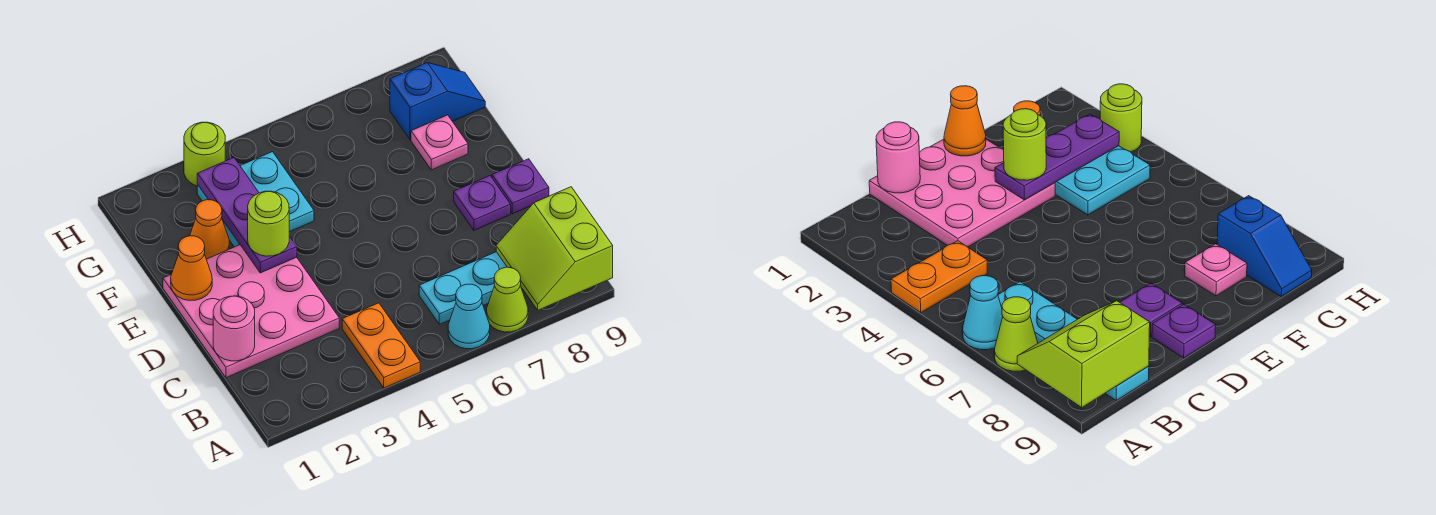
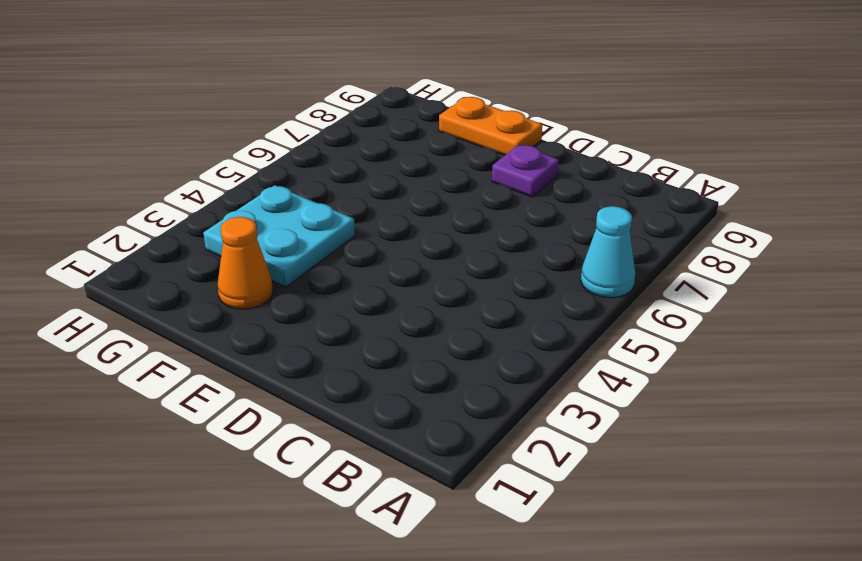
orange 1x2 plate [439,97,542,155] -> orange 1x2 plate moved to [342,303,420,388]
none -> lime 1x1 cone [487,267,528,332]
none -> cyan 1x4 plate [419,252,522,324]
none -> pink 3x3 plate [163,245,339,378]

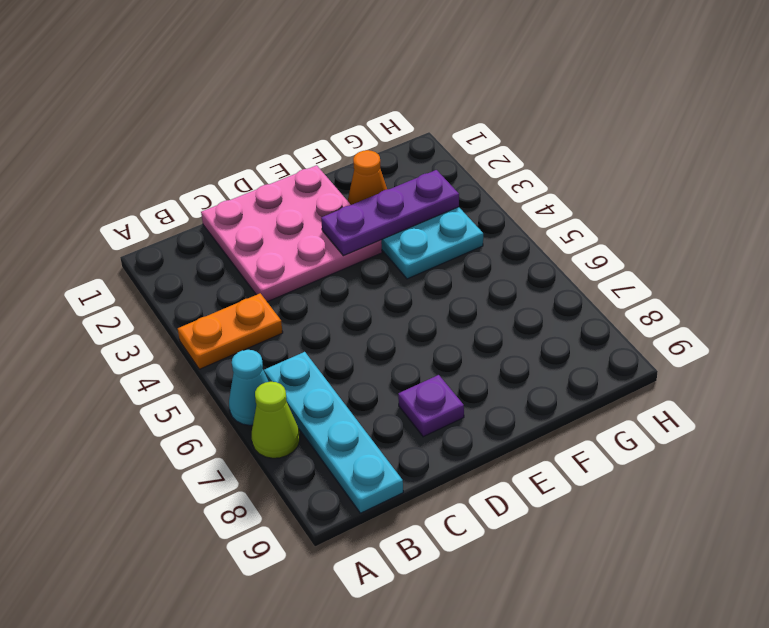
none -> purple 1x1 plate [492,159,549,214]
none -> pink 1x1 plate [411,115,468,170]
none -> blue 1x2 slope [390,63,485,140]

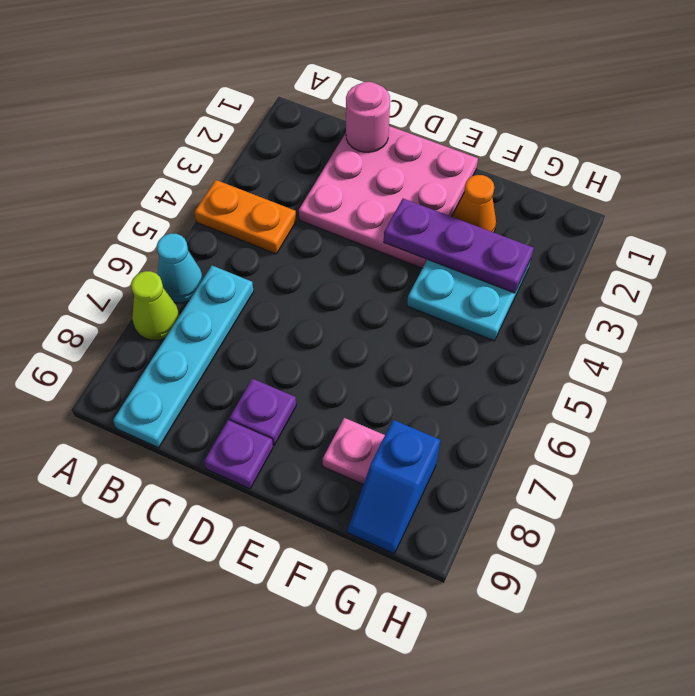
none -> lime 1x1 round brick [184,122,225,186]
none -> lime 2x2 slope [496,187,613,310]
none -> orange 1x1 cone [171,236,212,300]

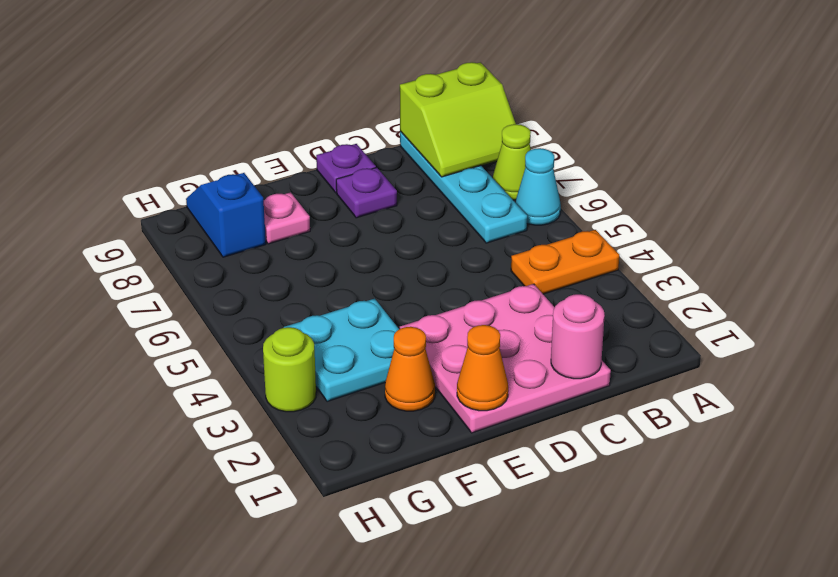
none -> purple 1x3 plate [197,158,297,273]
none -> lime 1x1 round brick [248,191,289,256]

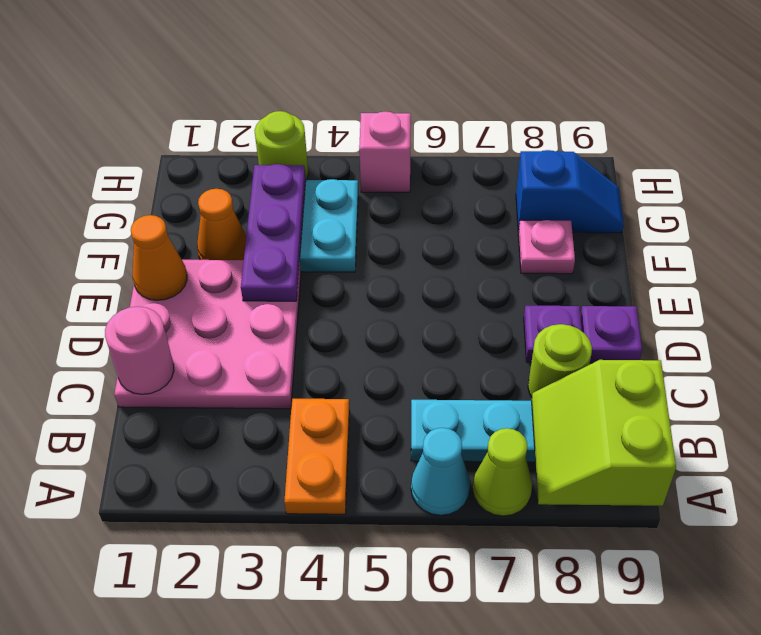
lime 1x1 round brick [528,324,592,397] -> lime 1x1 round brick moved to [248,191,289,256]
pink 1x1 brick [359,111,411,192] -> none

